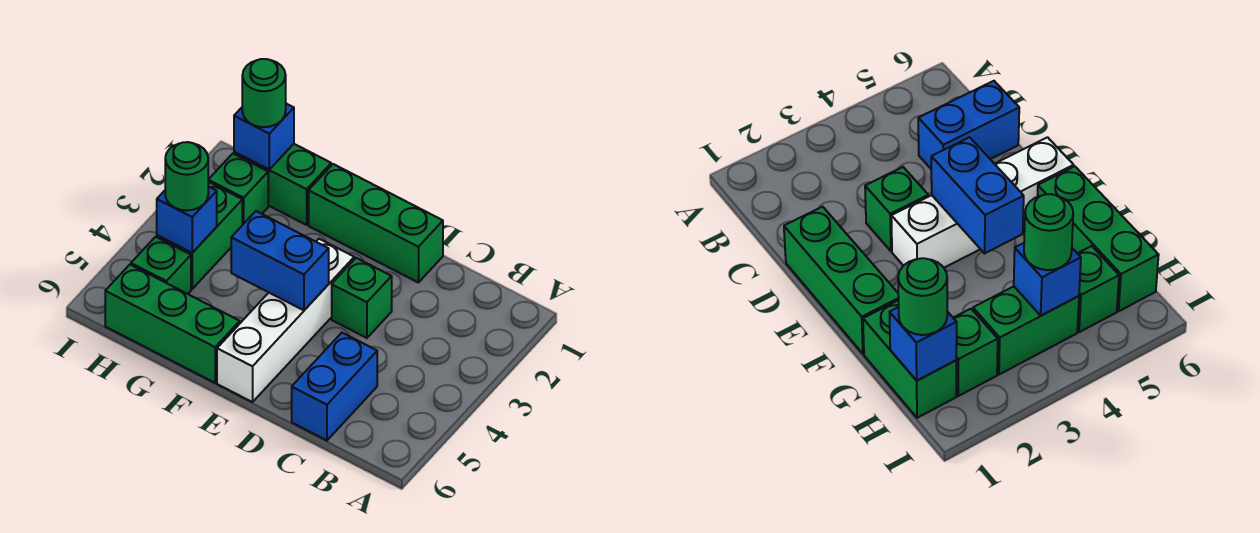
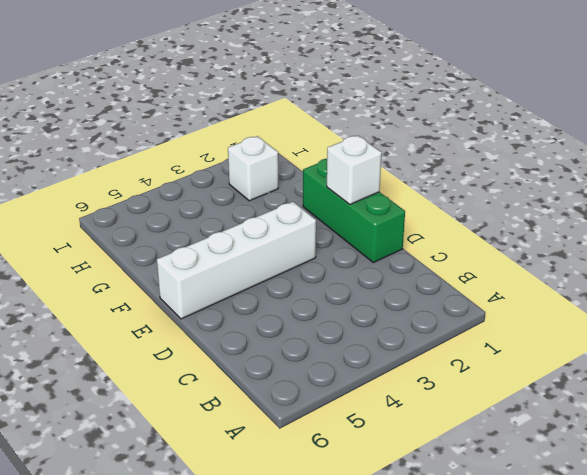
white 1x1 brick [327,135,382,204] -> none
white 1x1 brick [228,136,278,201] -> green 1x1 brick [208,154,268,225]
none -> blue 1x2 brick [292,333,377,440]
none -> green 1x1 brick [332,258,392,338]
none -> green 1x3 brick [105,265,240,383]

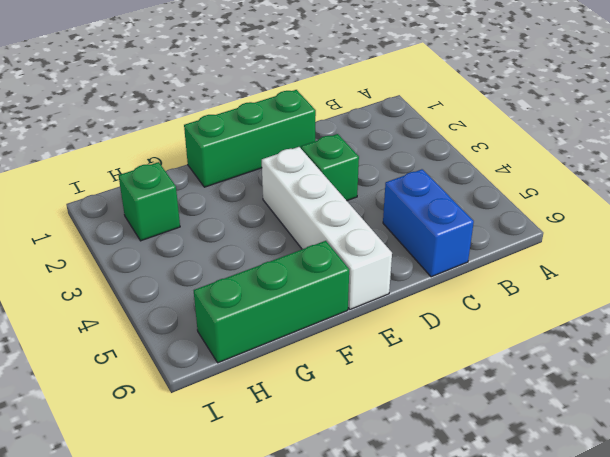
none -> green 1x2 brick [234,144,331,225]
none -> green 1x2 brick [157,182,242,289]
none -> green 1x1 brick [131,237,191,294]

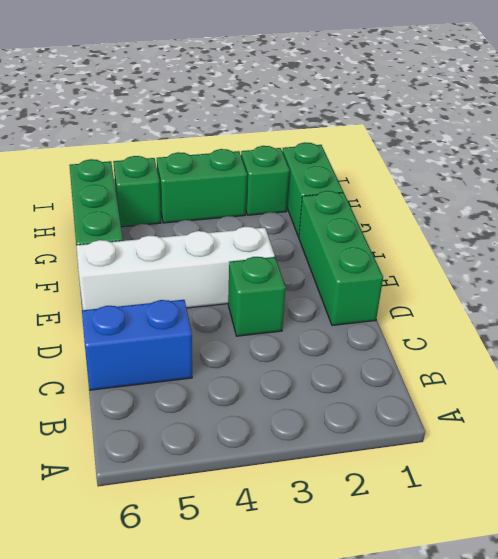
none -> blue 1x2 brick [231,211,329,310]
none -> blue 1x1 brick [234,104,294,169]
none -> blue 1x1 brick [157,187,217,253]

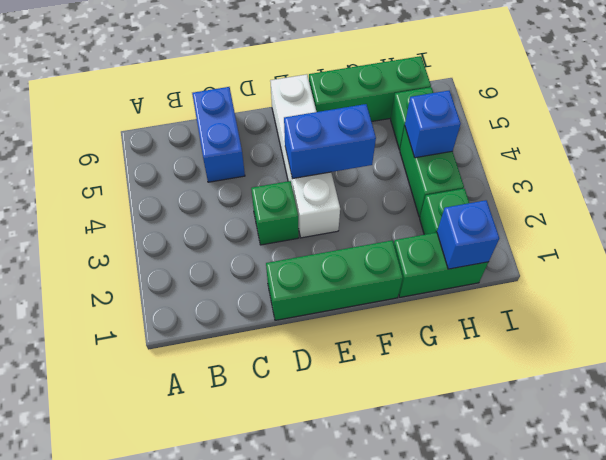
none -> green 1x1 round brick [242,59,286,127]
none -> green 1x1 round brick [165,142,208,211]

